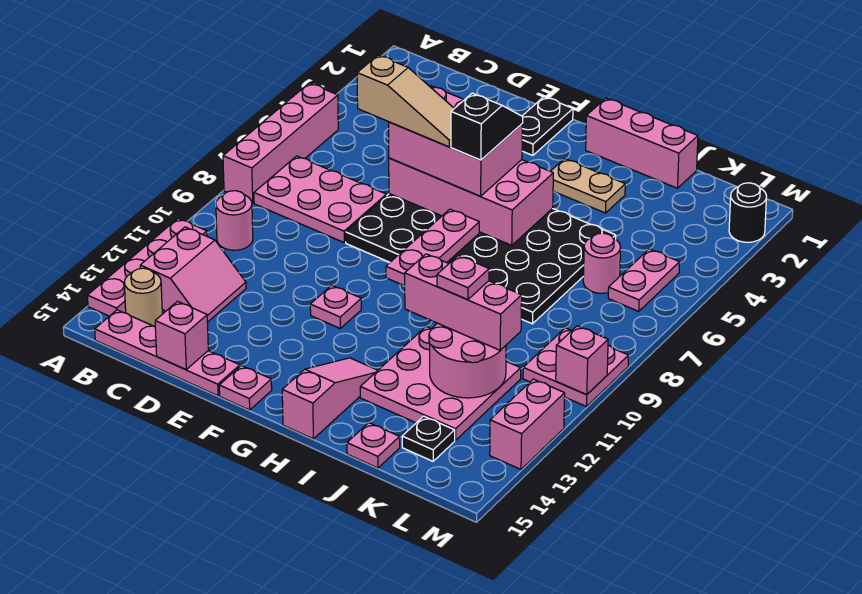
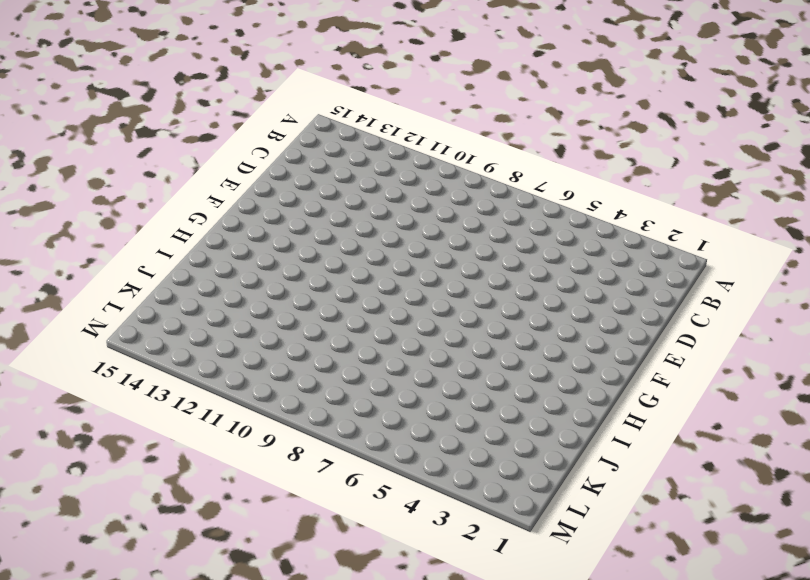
none -> pink 1x4 brick [223,83,338,203]
none -> pink 1x4 plate [88,218,207,316]
none -> pink 2x3 plate [254,156,386,242]
none -> pink 1x1 round brick [216,191,253,250]

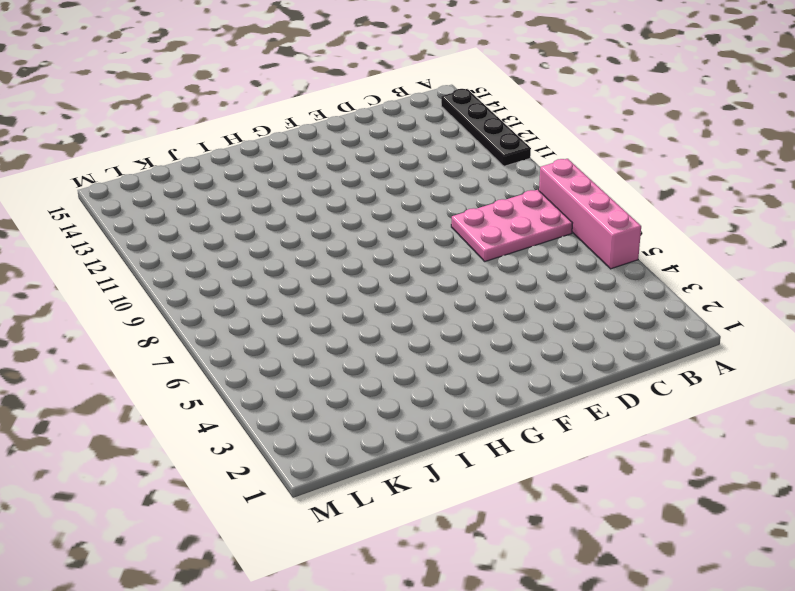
black 1x4 plate [441,89,531,166] -> pink 1x4 plate [88,218,207,316]
none -> pink 1x1 round brick [216,191,253,250]
none -> pink 2x2 slope [140,227,246,322]
none -> tan 1x1 round brick [124,268,162,327]
none -> pink 1x4 plate [95,310,240,396]

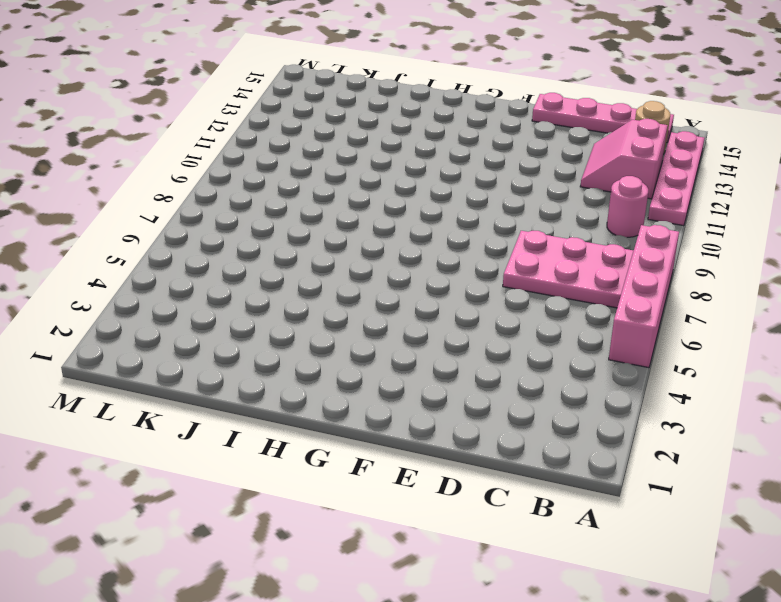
none -> black 4x6 plate [346,194,616,324]
none -> black 1x2 plate [522,97,573,155]
none -> pink 1x1 plate [310,285,361,328]
none -> pink 1x1 plate [219,366,272,410]

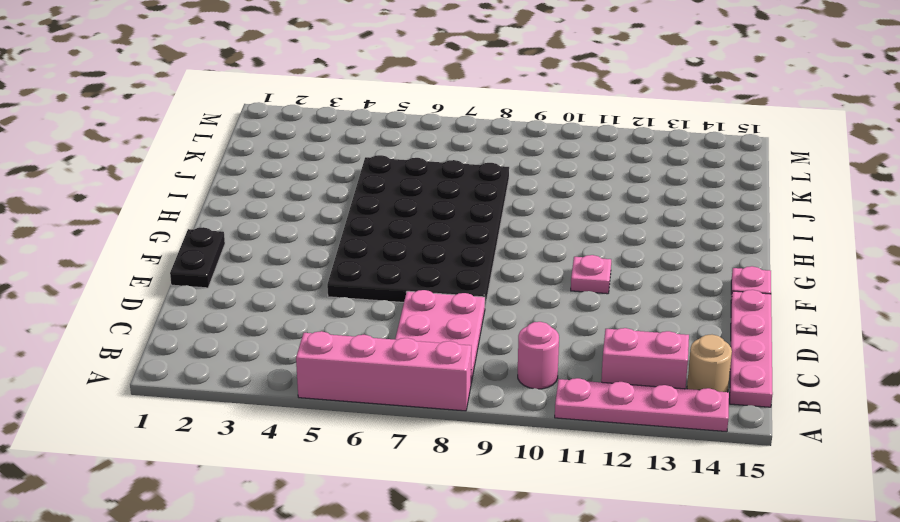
black 1x2 plate [170,227,225,288] -> black 1x2 plate turned to [522,97,573,155]
none -> pink 1x3 brick [586,98,698,188]
none -> tan 1x2 plate [551,159,625,213]
none -> pink 1x3 slope [282,358,378,439]
none -> pink 3x3 plate [360,326,521,440]

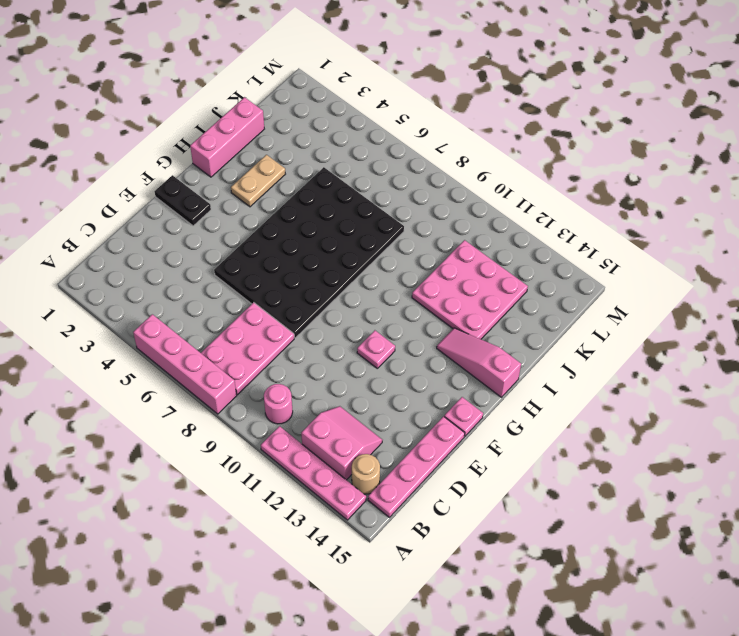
none -> pink 1x1 plate [347,423,400,468]
none -> pink 1x1 round brick [583,233,621,293]
none -> black 1x1 plate [402,416,455,461]
none -> pink 1x2 plate [608,249,680,311]

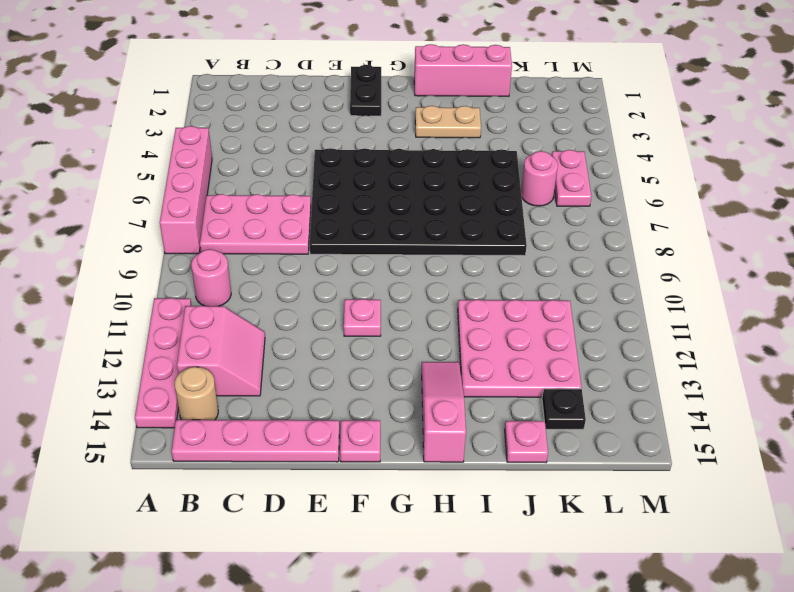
none -> pink 2x2 plate [523,328,629,407]
none -> black 1x1 round brick [729,183,767,242]
none -> pink 1x2 brick [490,379,565,469]
none -> pink 1x1 brick [155,301,208,370]

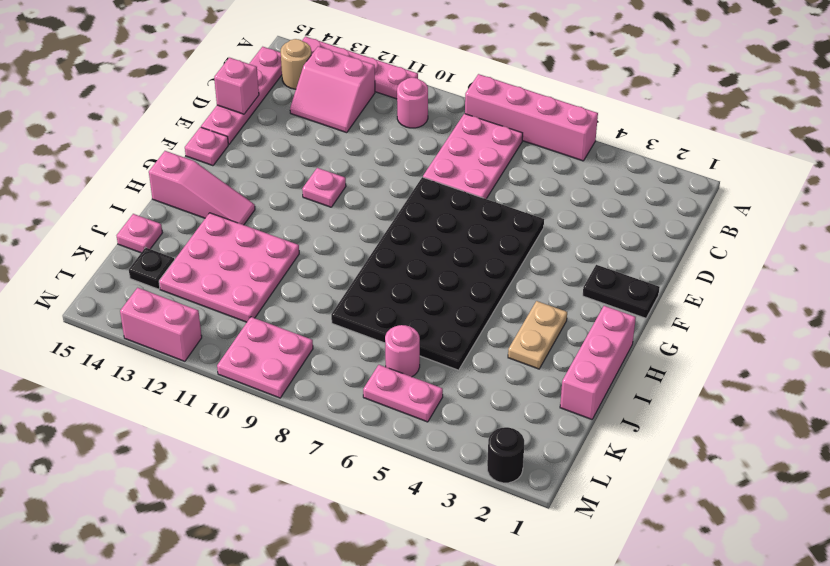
none -> pink 2x4 brick [389,158,553,245]
none -> pink 1x3 plate [386,209,479,286]
none -> pink 2x2 round brick [429,323,506,398]
none -> pink 1x1 brick [556,326,608,395]

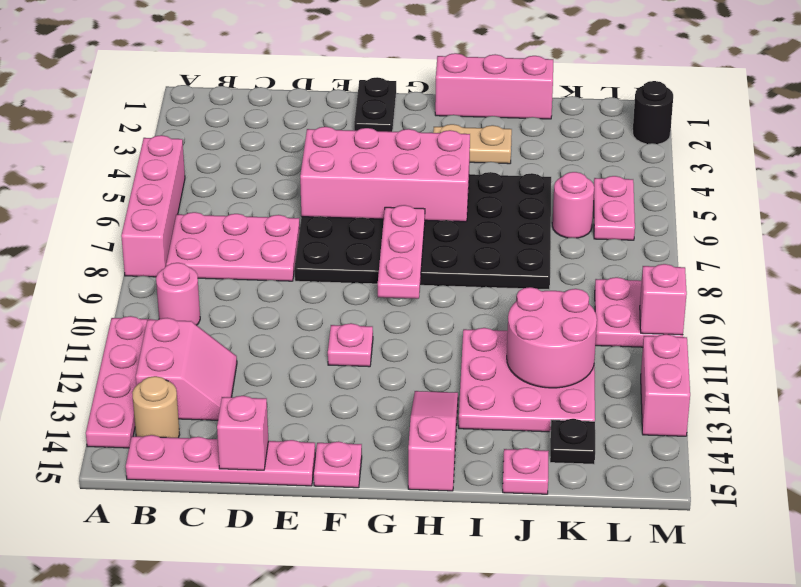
none -> pink 2x3 brick [389,86,522,196]
none -> pink 1x3 brick [405,254,522,350]
none -> tan 1x3 slope [357,55,454,147]
none -> black 1x2 slope [451,93,523,160]

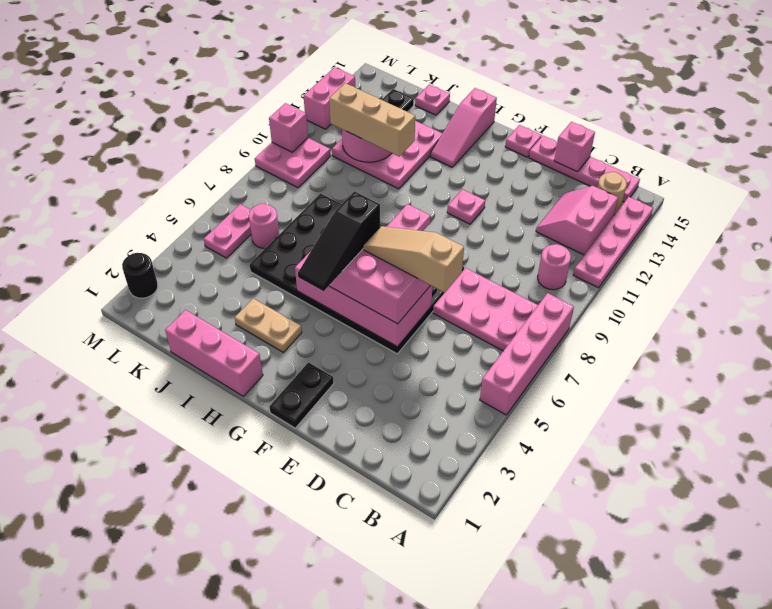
black 1x3 slope [298,191,380,291] -> black 1x2 slope [451,93,523,160]
tan 1x3 brick [329,83,415,156] -> pink 1x3 brick [405,254,522,350]
none -> pink 1x1 plate [437,255,489,300]

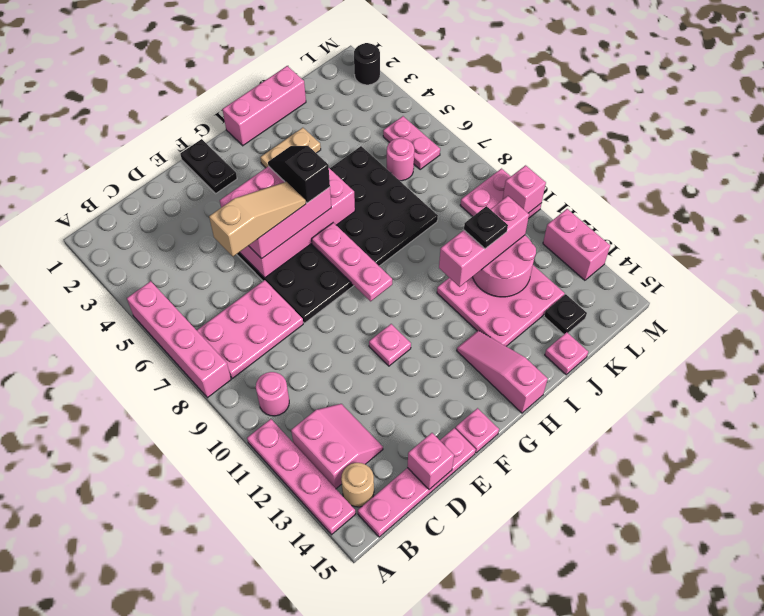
black 1x1 plate [464,206,508,249] -> pink 1x1 plate [437,255,489,300]

